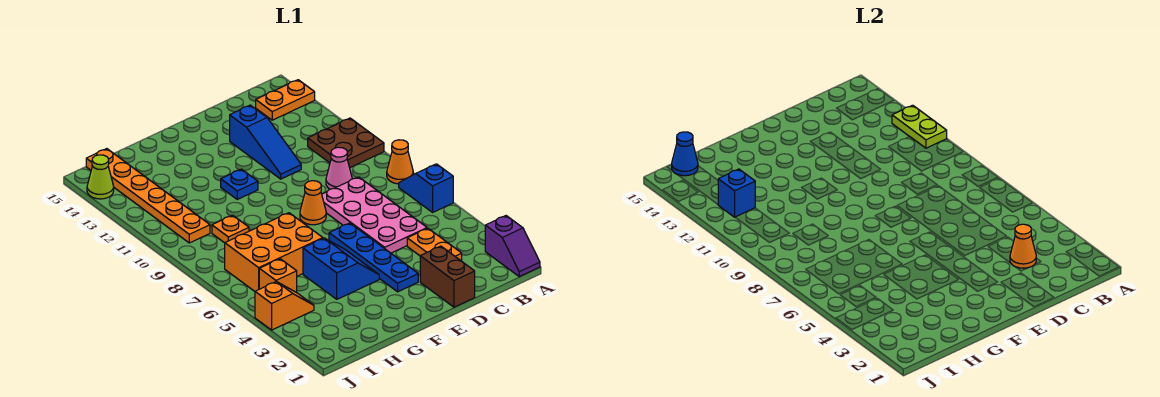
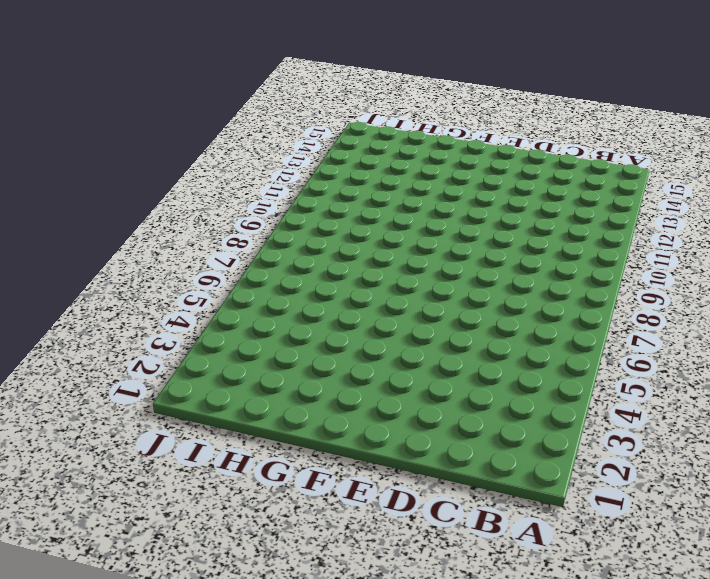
none -> purple 1x2 slope [485,216,540,277]
none -> blue 1x2 slope [399,164,453,212]
none -> orange 1x1 cone [387,140,413,184]

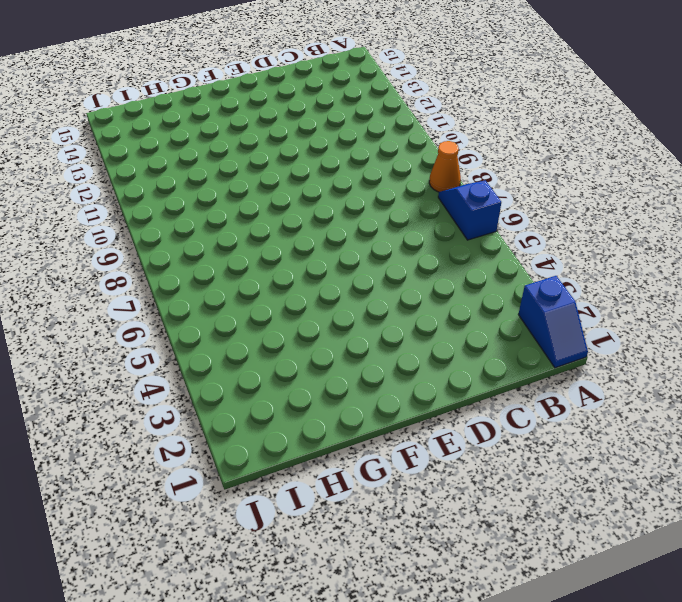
blue 1x2 slope [518,276,588,368] -> purple 1x2 slope [485,216,540,277]
none -> brown 2x2 plate [308,118,384,168]
none -> orange 1x2 plate [256,80,315,120]
none -> orange 1x2 plate [407,228,462,261]

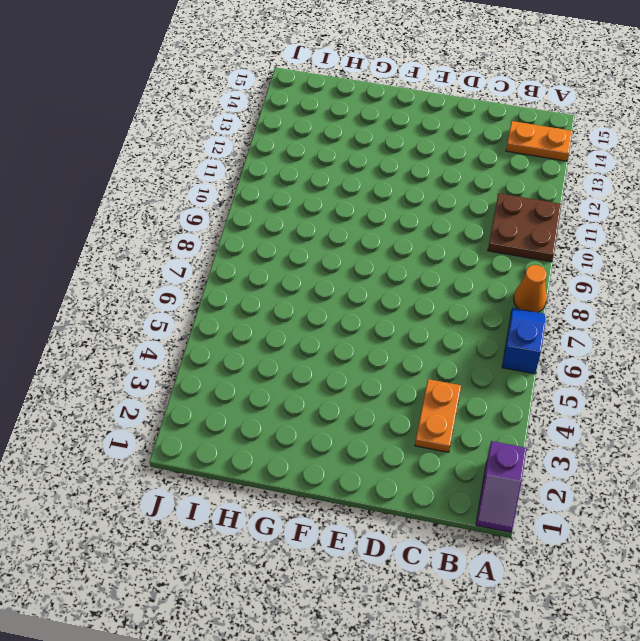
none -> pink 2x4 plate [322,177,427,253]
none -> pink 1x1 cone [326,147,352,189]
none -> brown 1x2 brick [420,246,475,307]

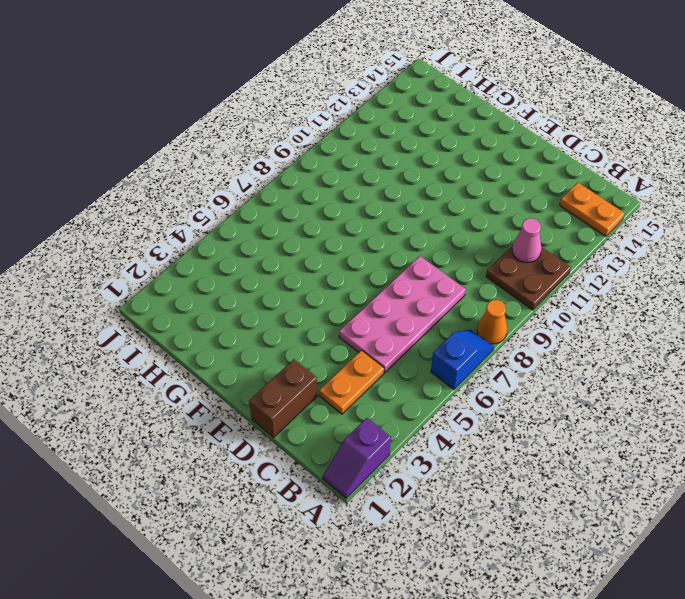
pink 1x1 cone [512,218,542,262] -> pink 1x1 cone moved to [326,147,352,189]
none -> blue 1x3 slope [230,105,301,179]
none -> blue 1x4 plate [329,223,418,292]
none -> orange 1x1 cone [300,181,326,225]

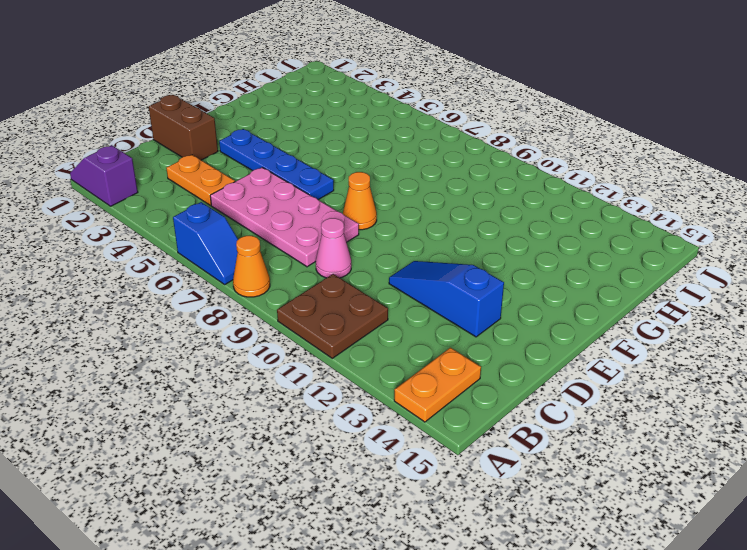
none -> blue 2x2 slope [303,238,379,299]
none -> blue 1x1 plate [221,169,258,199]
none -> orange 2x3 brick [225,213,323,291]

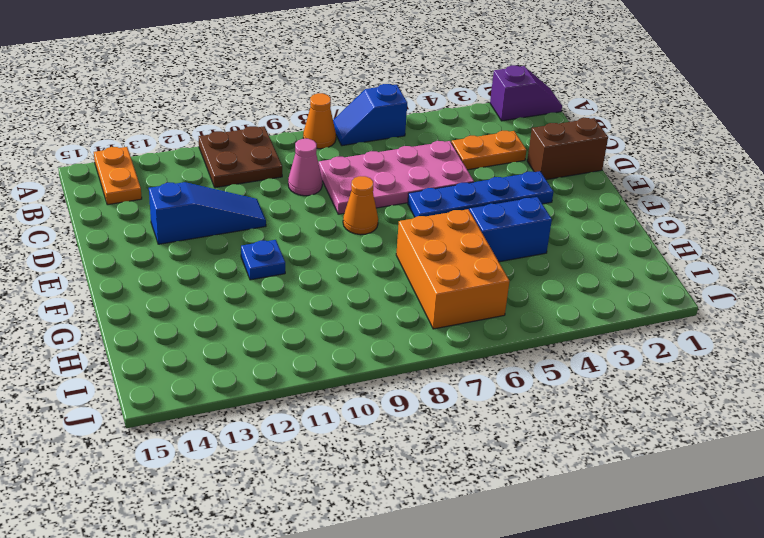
none -> orange 1x1 plate [212,215,249,243]
none -> orange 1x2 slope [255,282,314,330]
none -> orange 1x1 brick [259,259,297,292]

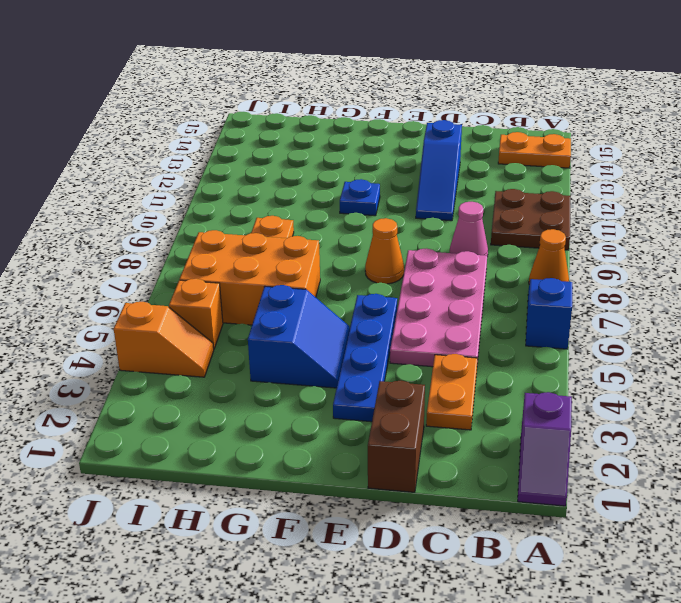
none -> orange 1x6 plate [86,149,210,243]
none -> lime 1x1 cone [87,155,114,199]
none -> lime 1x2 plate [892,105,947,148]

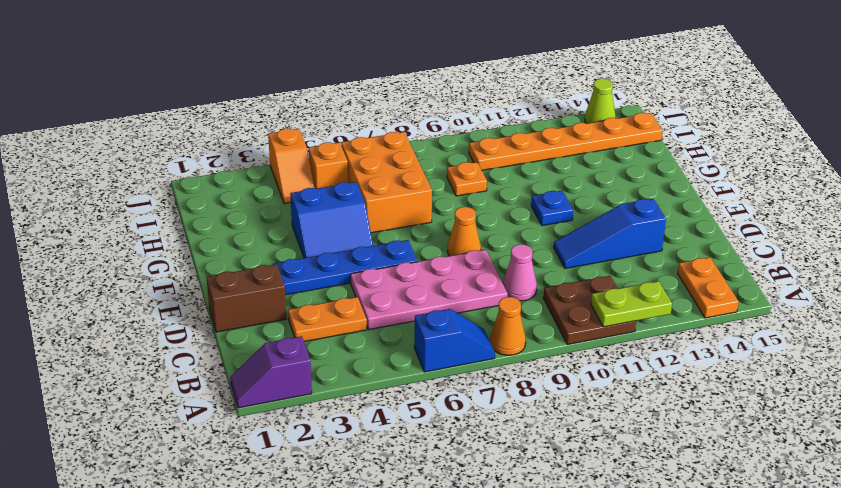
none -> orange 1x1 cone [1010,224,1036,268]
none -> blue 1x1 brick [718,169,755,217]
none -> blue 1x1 cone [672,132,698,176]

